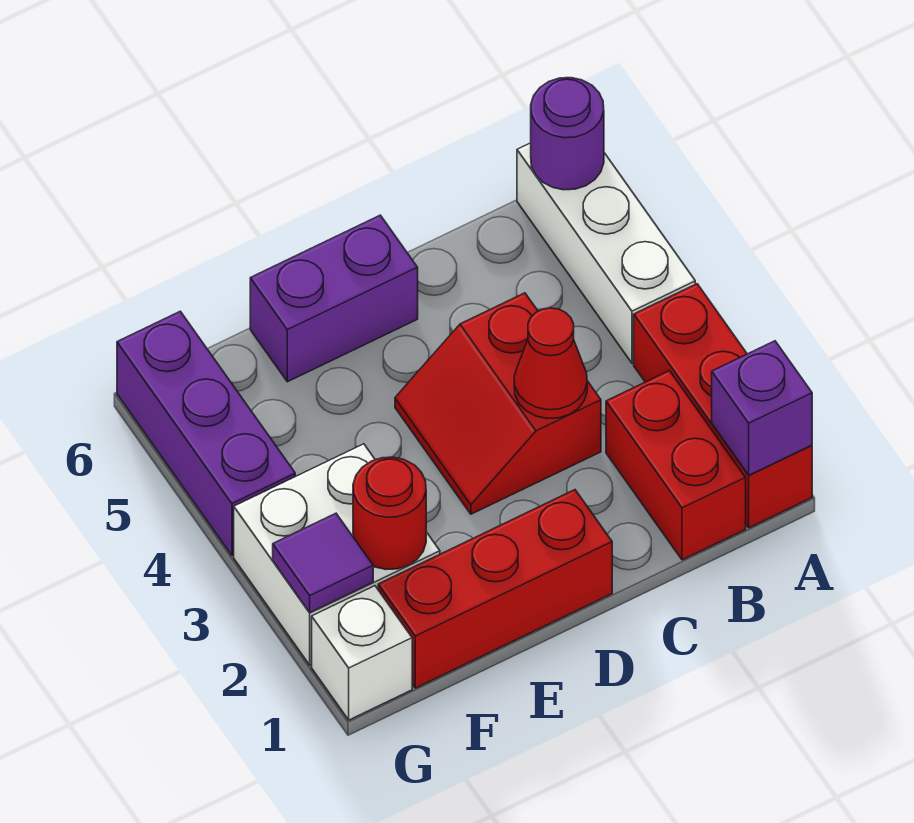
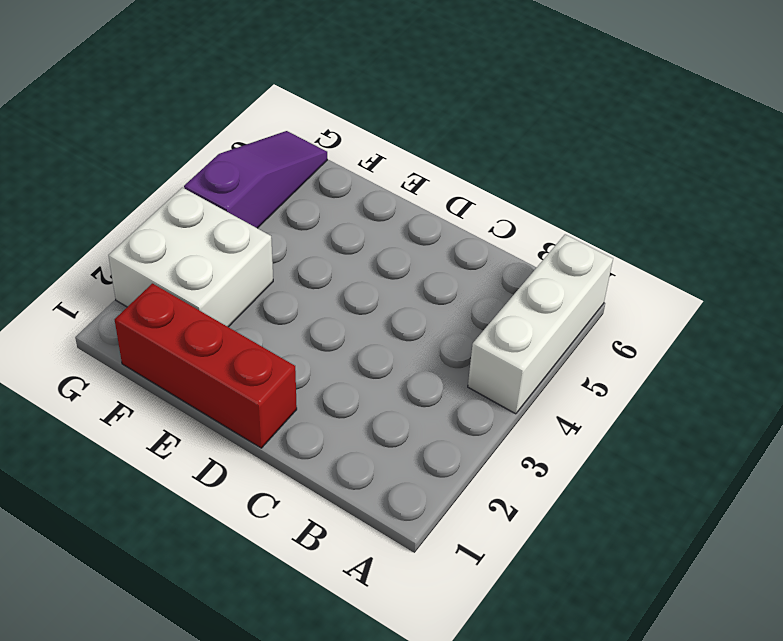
purple 1x3 slope [184,131,327,228] -> purple 1x3 brick [117,311,295,555]
none -> red 1x3 brick [634,284,812,528]
none -> red 1x2 brick [606,371,746,560]
none -> red 2x2 slope [395,293,601,514]

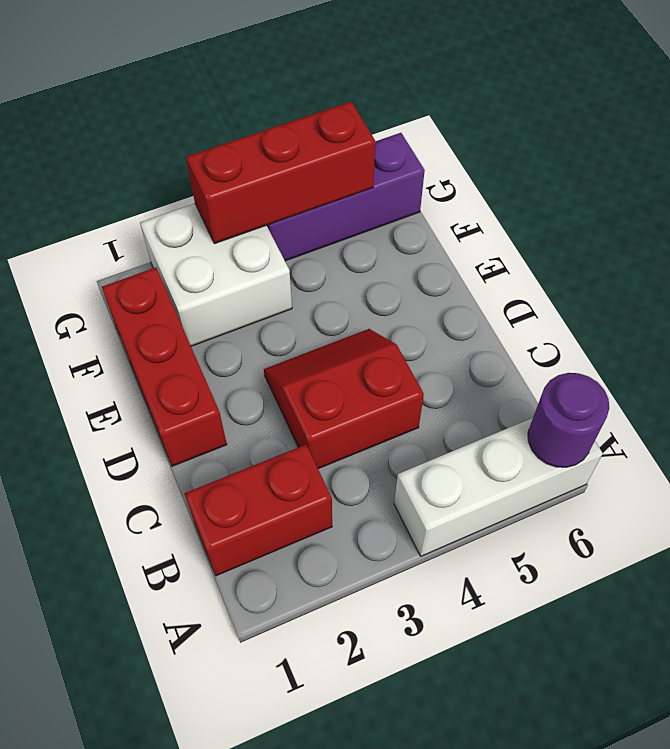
red 1x3 brick [186,102,375,244] -> red 1x3 brick moved to [634,284,812,528]
none -> purple 1x2 brick [250,215,418,382]
none -> white 1x1 brick [312,586,412,720]
none -> purple 1x1 brick [712,341,812,475]

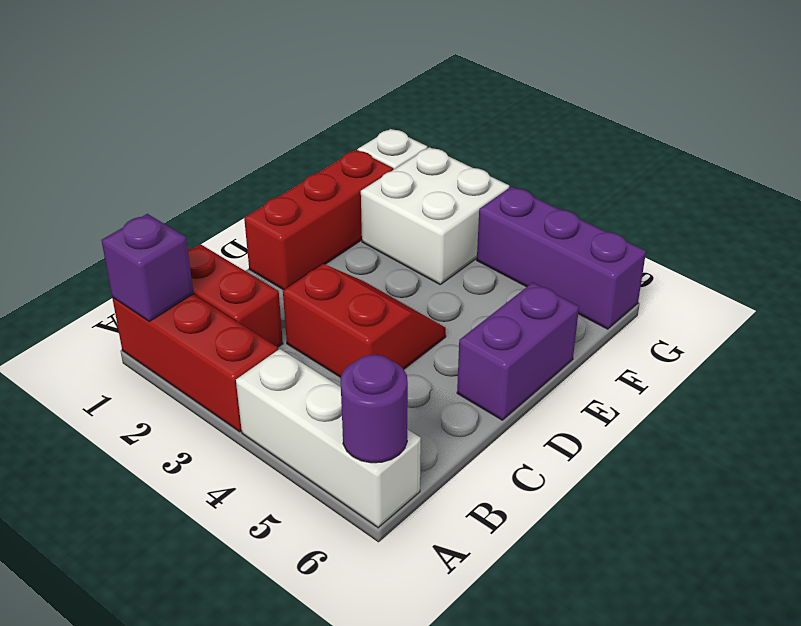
none -> red 1x1 cone [514,308,587,419]
none -> red 1x1 round brick [353,457,426,570]
none -> purple 1x1 tile [273,513,373,613]

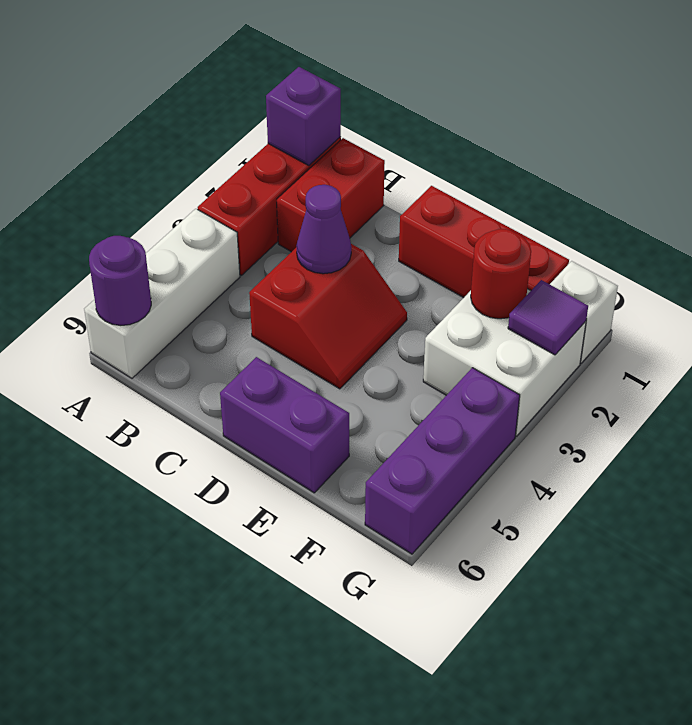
purple 1x1 cone [296,185,351,274] -> red 1x1 cone [514,308,587,419]

